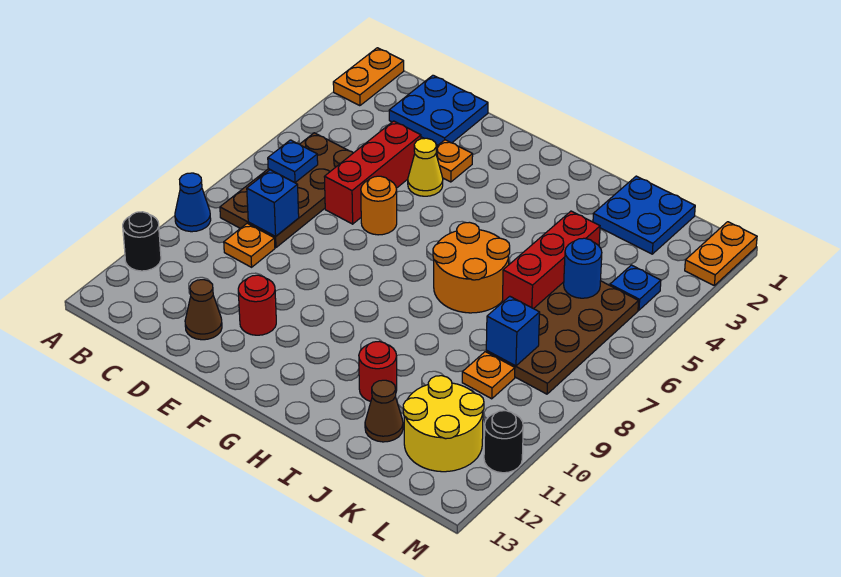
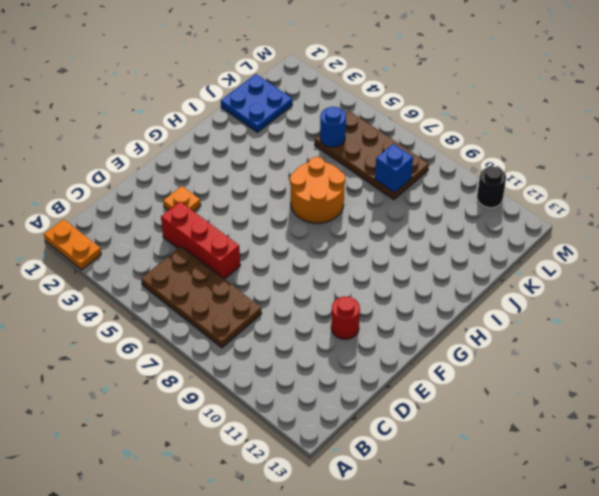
none -> blue 1x1 cone [175,173,211,232]
none -> black 1x1 round brick [123,212,161,271]
none -> blue 2x2 plate [389,75,488,145]

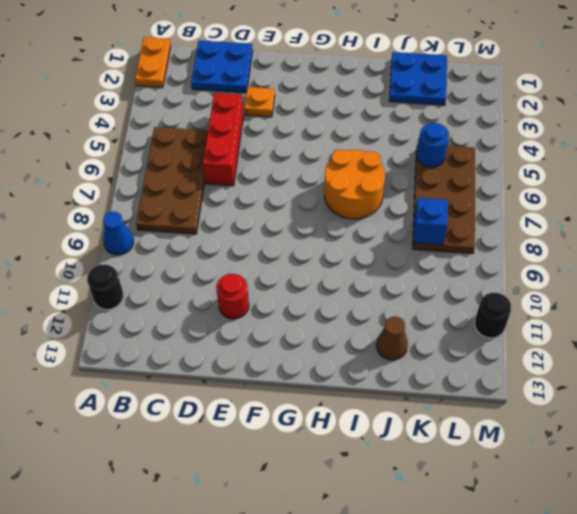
none -> orange 1x1 plate [224,223,275,267]
none -> brown 1x1 cone [185,280,222,340]
none -> yellow 1x1 cone [408,138,443,196]

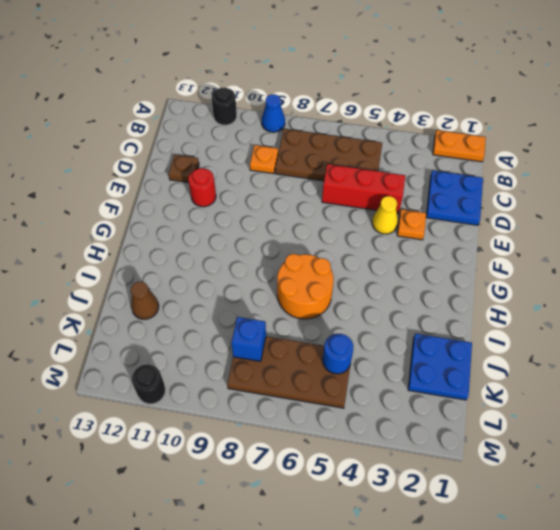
brown 1x1 plate [169,155,199,183] -> brown 1x1 cone [185,280,222,340]
none -> orange 1x1 round brick [361,176,397,235]
none -> red 1x1 round brick [359,341,397,401]
none -> red 1x3 brick [502,211,600,309]

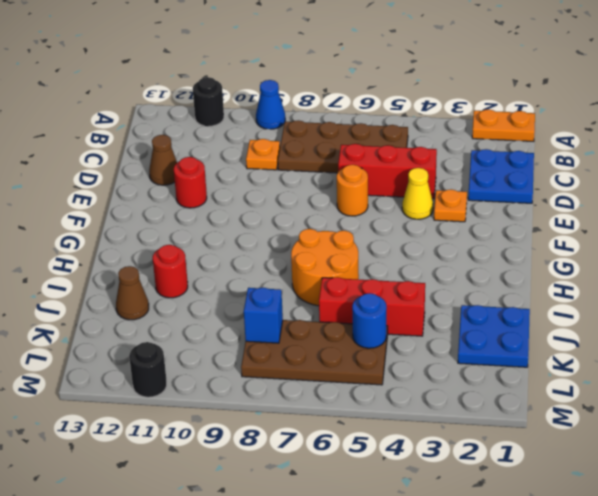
none -> orange 1x1 plate [462,352,515,399]
none -> yellow 2x2 round brick [403,376,484,472]
none -> blue 1x1 plate [610,265,661,310]

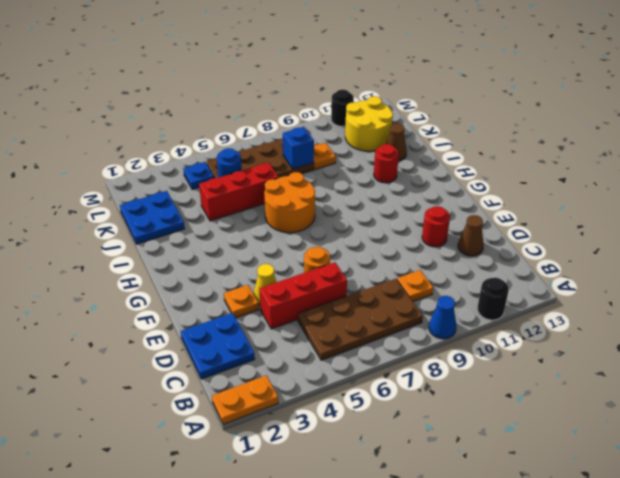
none -> orange 1x2 plate [685,222,757,285]
none -> blue 1x1 plate [268,140,318,183]
none -> blue 1x1 brick [247,170,299,237]

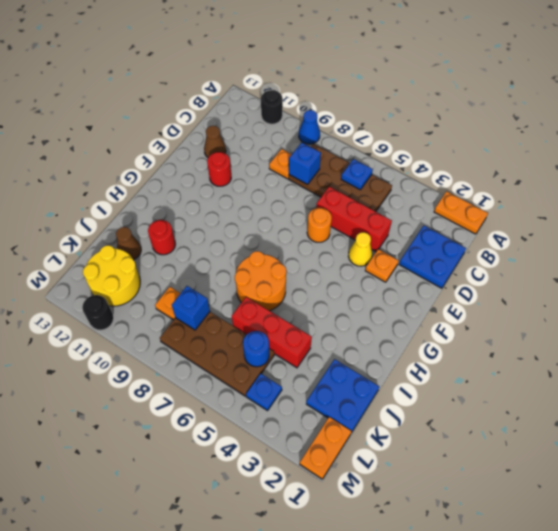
orange 1x2 plate [300,417,351,479] -> orange 1x2 plate turned to [685,222,757,285]

